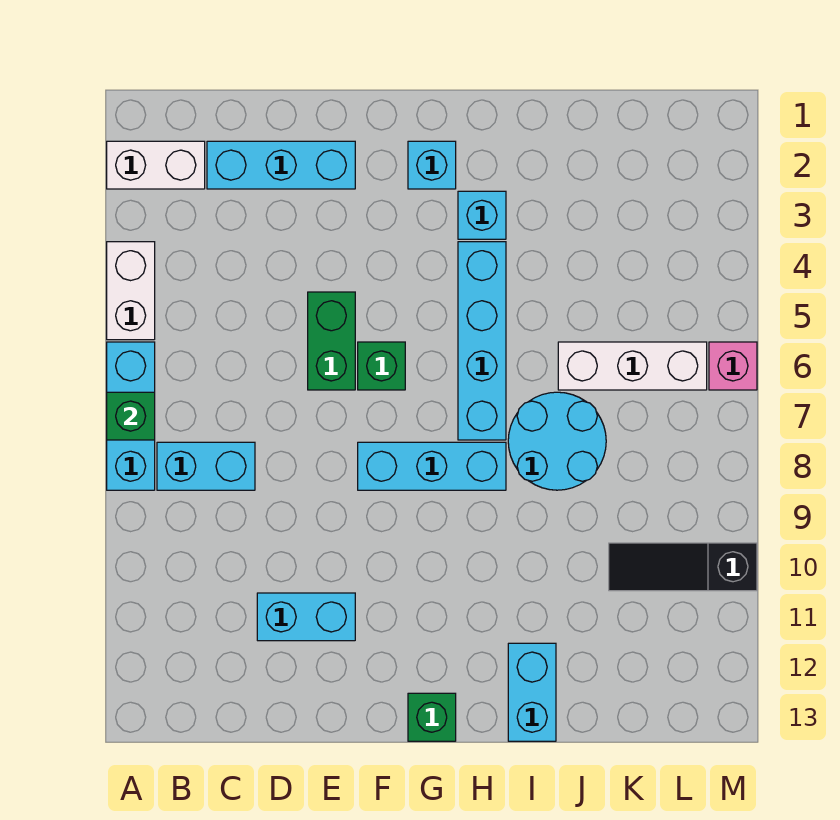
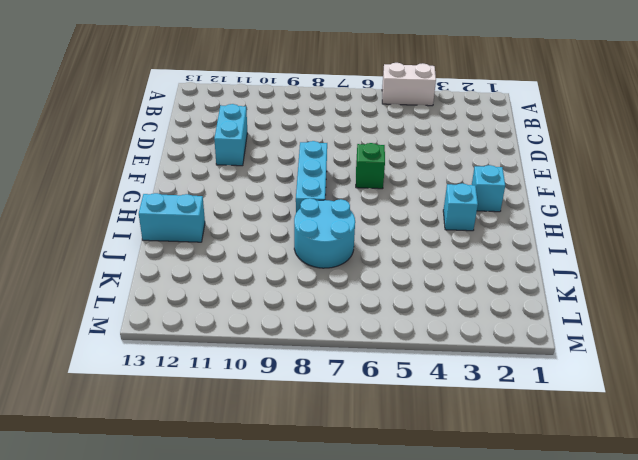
none -> white 1x2 brick [107,141,205,189]
none -> cyan 1x3 brick [107,342,155,490]
none -> cyan 1x2 brick [157,442,255,490]

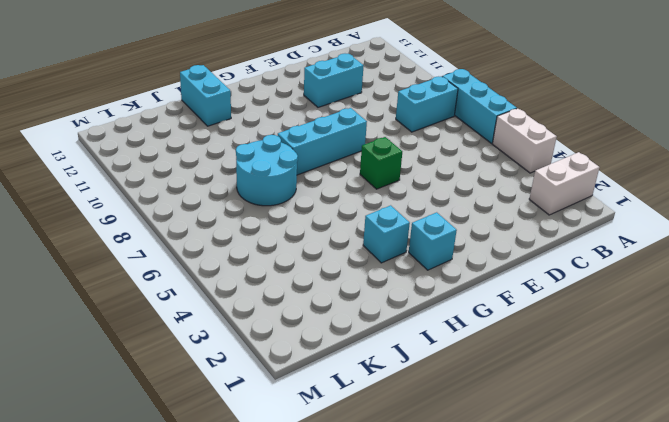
none -> cyan 1x3 brick [207,141,355,189]
none -> green 1x2 brick [308,292,355,390]
none -> green 1x1 brick [408,693,456,741]

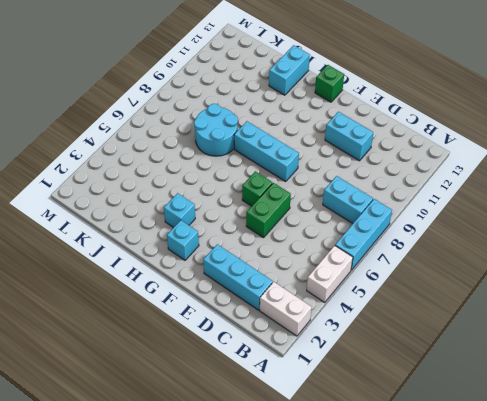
none -> cyan 1x4 brick [458,242,506,440]
none -> white 1x3 brick [558,342,707,390]
none -> black 1x3 slope [609,543,757,591]

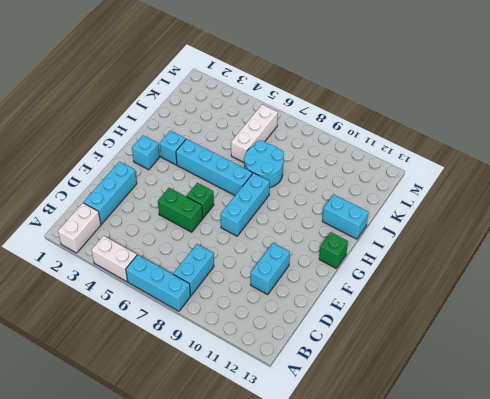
none -> black 1x3 slope [609,543,757,591]
none -> pink 1x1 brick [709,342,757,390]
none -> green 1x1 brick [107,392,155,440]

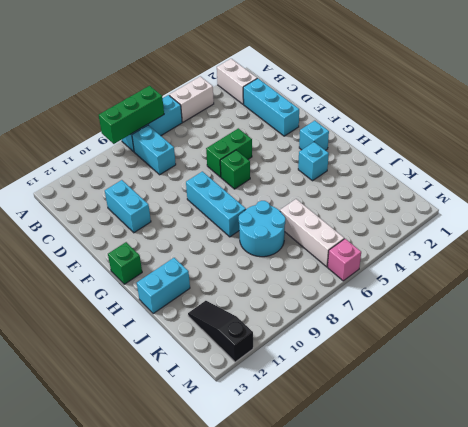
green 1x3 brick [99,86,164,144] -> green 1x1 brick [107,392,155,440]
black 1x3 slope [188,301,253,362] -> black 1x3 slope moved to [609,543,757,591]
none -> cyan 1x4 brick [458,242,506,440]

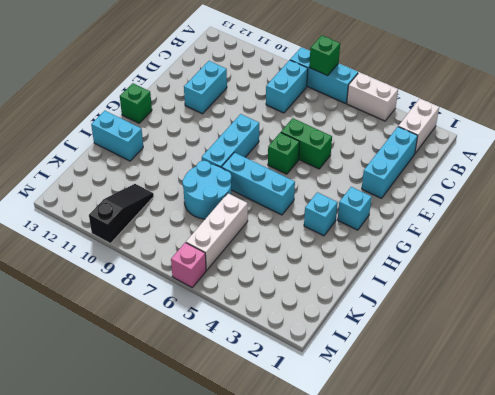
cyan 1x3 brick [222,152,295,215] -> cyan 1x4 brick [458,242,506,440]

